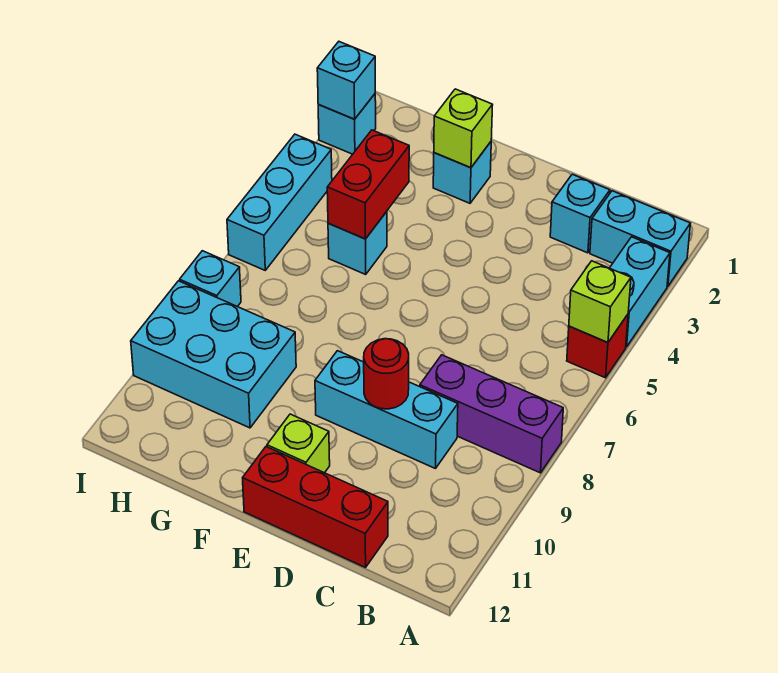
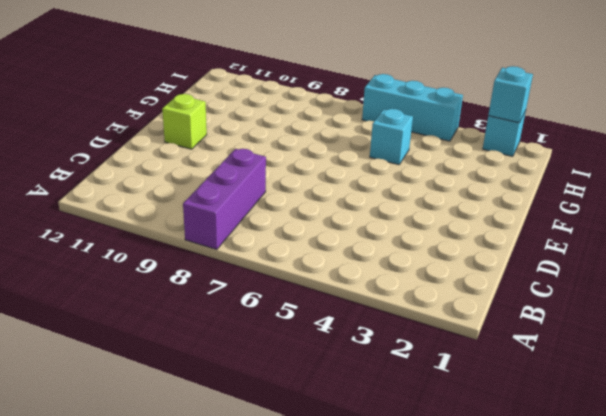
none -> cyan 1x2 brick [590,191,690,286]
none -> cyan 1x2 brick [610,237,670,347]
none -> red 1x1 brick [567,315,628,378]

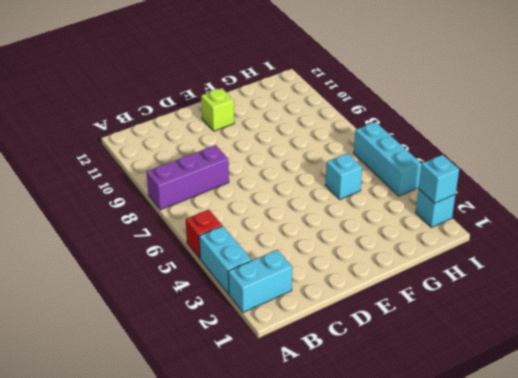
none -> cyan 1x1 brick [550,174,610,253]
none -> cyan 1x3 brick [315,351,458,469]
none -> red 1x3 brick [243,447,388,568]

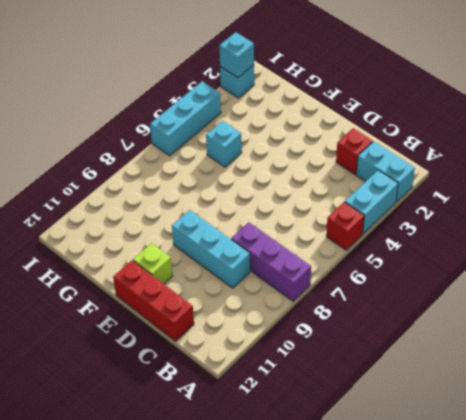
red 1x1 brick [336,128,373,175] -> cyan 1x1 brick [550,174,610,253]
none -> cyan 1x1 brick [433,142,491,203]
none -> cyan 2x3 brick [131,281,296,428]
none -> cyan 1x1 brick [180,251,241,307]

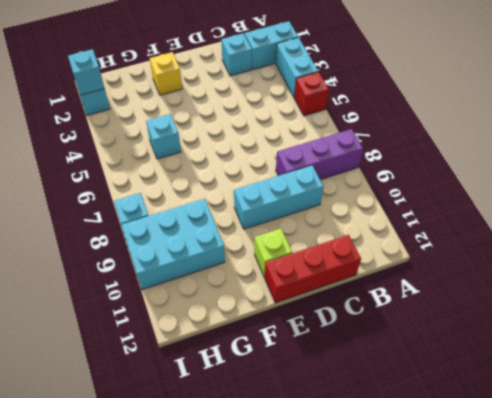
yellow 1x1 brick [150,52,182,95] -> cyan 1x1 brick [433,142,491,203]
none -> cyan 1x3 brick [227,134,332,270]
none -> lime 1x1 brick [569,261,631,343]
none -> red 1x1 round brick [364,339,409,409]

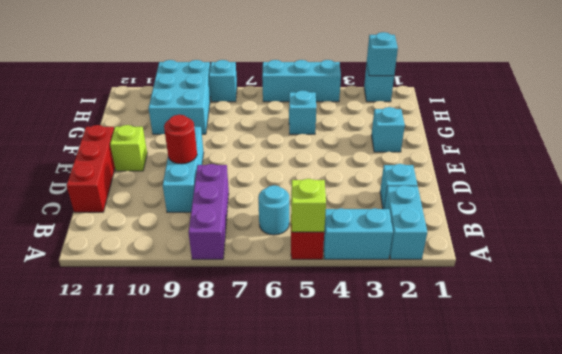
cyan 1x1 round brick [258,185,289,235] -> none
none -> lime 1x1 brick [434,89,493,168]
none -> red 1x2 brick [327,130,409,239]

